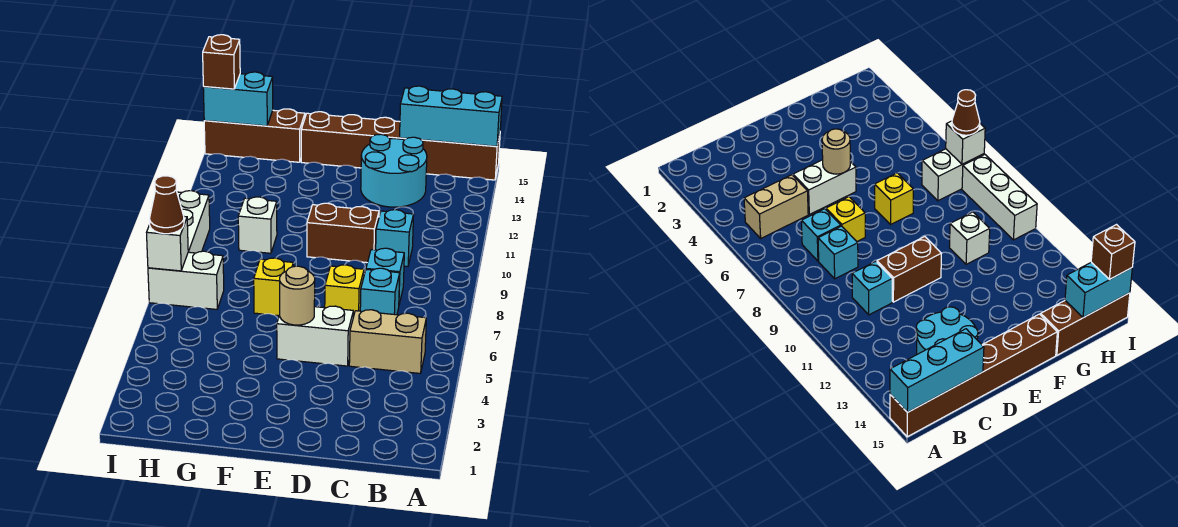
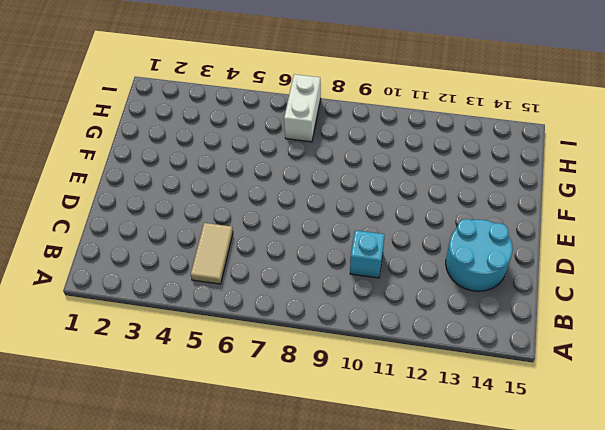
tan 1x2 tile [191,223,233,284] -> tan 1x2 brick [349,310,426,373]
none -> brown 1x6 brick [301,112,500,180]
none -> cyan 1x1 brick [360,268,400,315]
none -> cyan 1x1 brick [366,248,404,304]

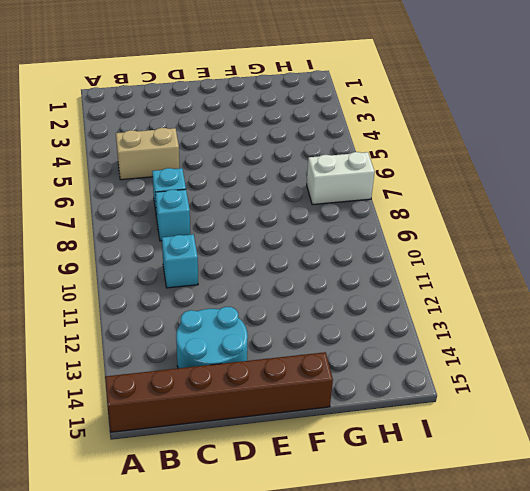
none -> white 1x2 brick [277,306,353,366]
none -> yellow 1x1 brick [325,265,364,317]
none -> brown 1x2 brick [307,203,379,263]

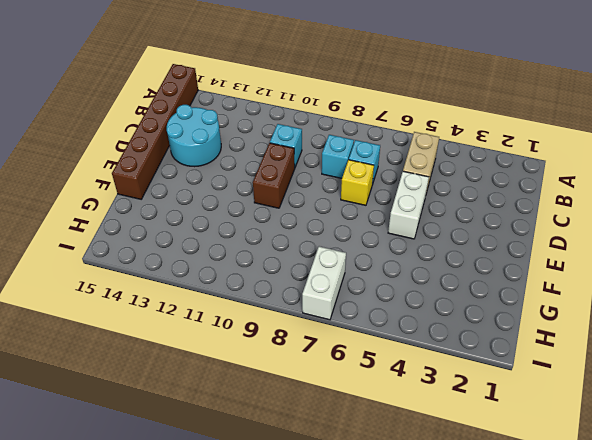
none -> yellow 1x1 brick [254,258,293,316]
none -> white 1x1 brick [238,197,277,253]
none -> brown 1x3 brick [204,109,305,162]

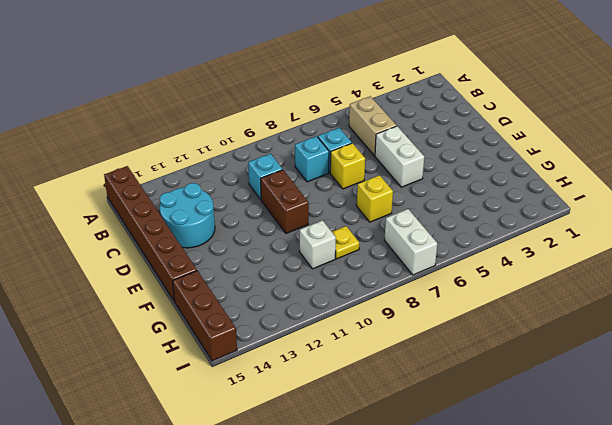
yellow 1x1 plate [332,226,359,259] -> none
none -> white 1x3 brick [177,191,210,253]
none -> cyan 1x3 brick [400,86,502,146]
none -> tan 1x1 round brick [280,266,315,325]

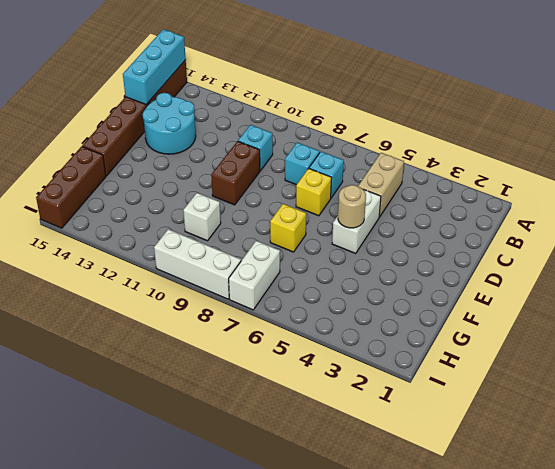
none -> cyan 1x2 brick [203,72,273,126]
none -> white 1x1 brick [147,217,188,271]
none -> brown 1x1 cone [150,176,184,234]

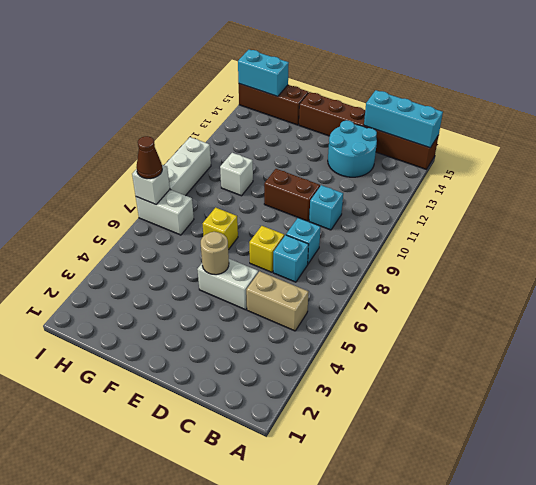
none -> brown 1x1 brick [203,35,240,89]

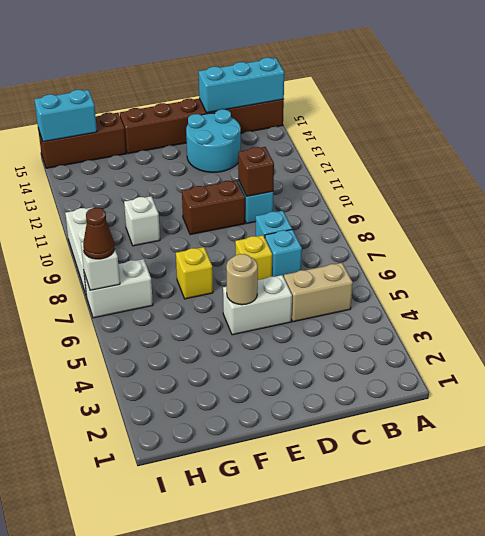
brown 1x1 brick [238,147,274,196] -> brown 1x1 brick moved to [203,35,240,89]

